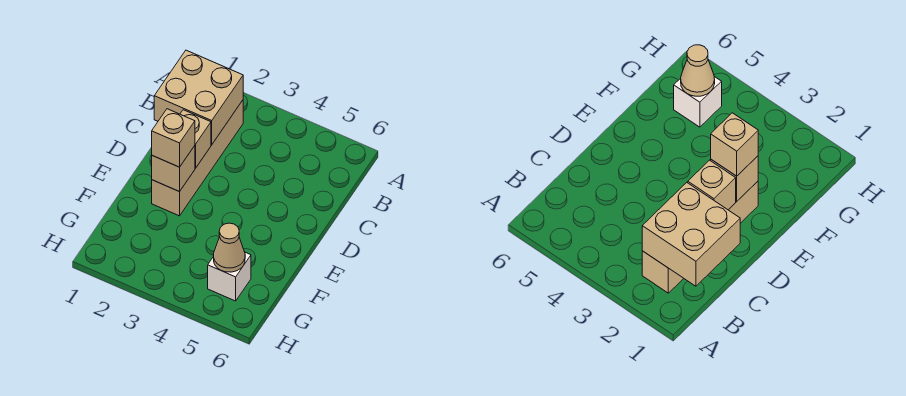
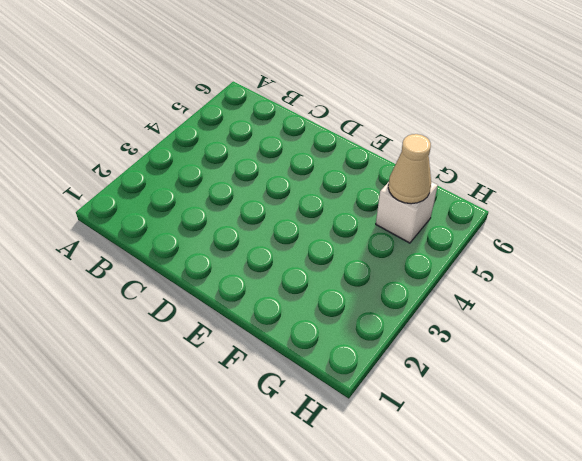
none -> tan 1x4 brick [152,100,243,216]
none -> tan 2x2 brick [154,50,243,145]

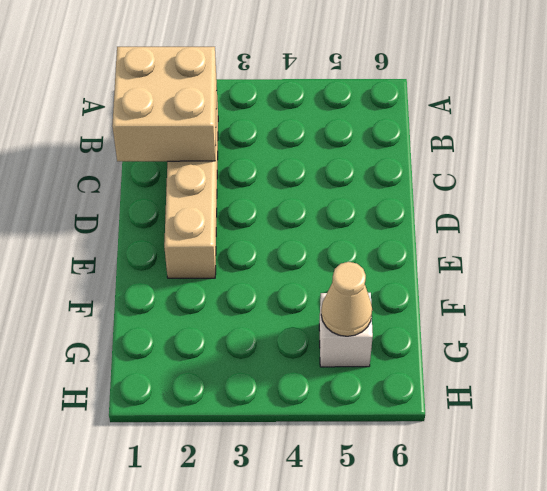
none -> tan 1x1 brick [180,110,211,168]
none -> tan 1x1 brick [152,146,195,192]

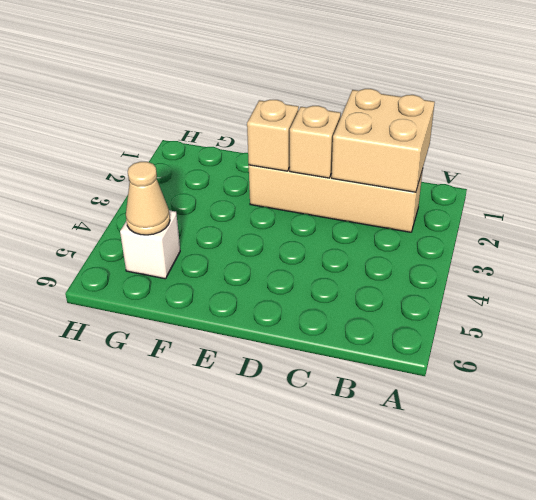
none -> tan 1x1 brick [152,109,195,167]

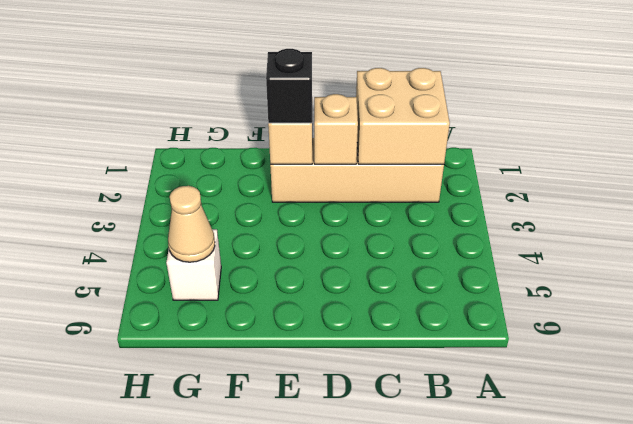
black 1x1 brick [266,49,312,123] -> tan 1x1 brick [152,109,195,167]

